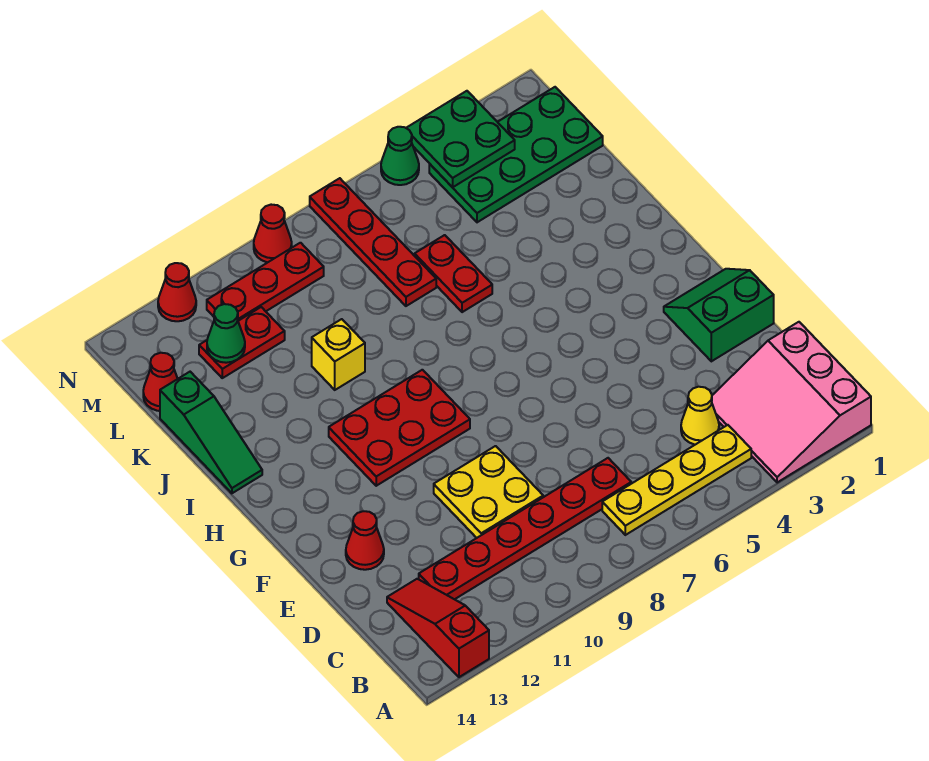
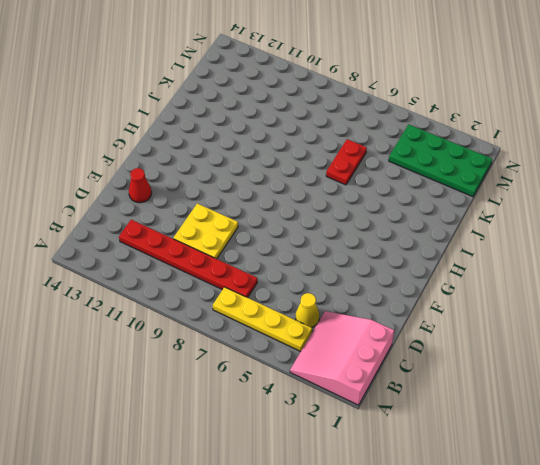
none -> red 1x3 slope [387,579,489,677]
none -> green 2x2 slope [664,269,774,361]
none -> red 2x3 plate [329,370,470,486]

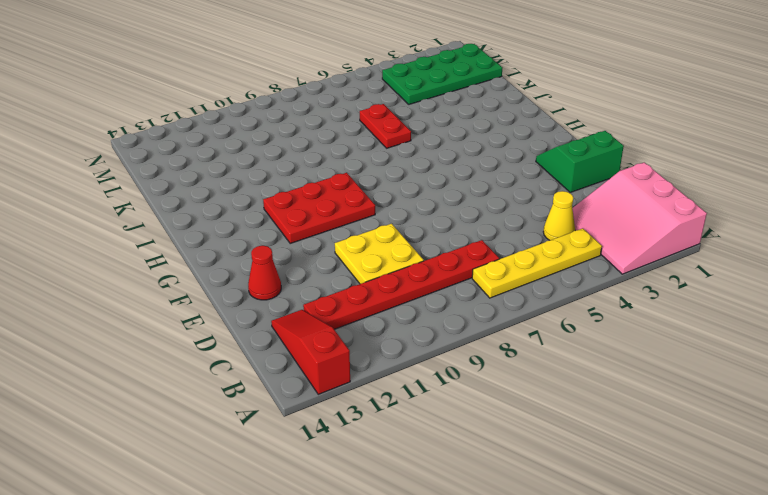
none -> green 1x3 slope [160,372,262,493]
none -> yellow 1x1 brick [312,319,365,390]
none -> red 1x4 plate [310,178,436,306]

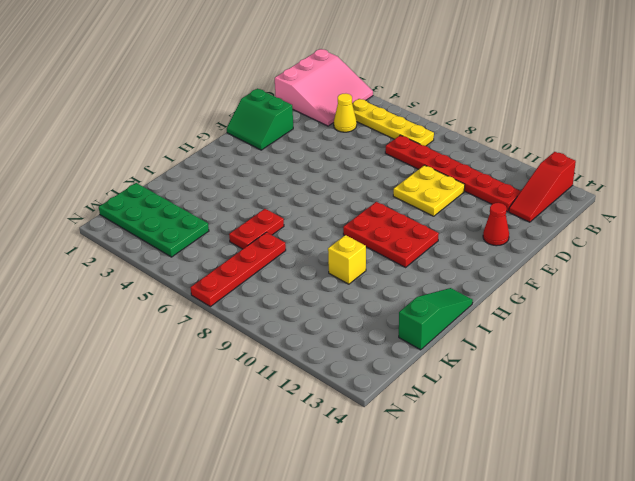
none -> red 1x2 plate [199,307,285,378]
none -> red 1x1 cone [143,353,178,411]
none -> red 1x3 plate [207,243,324,321]

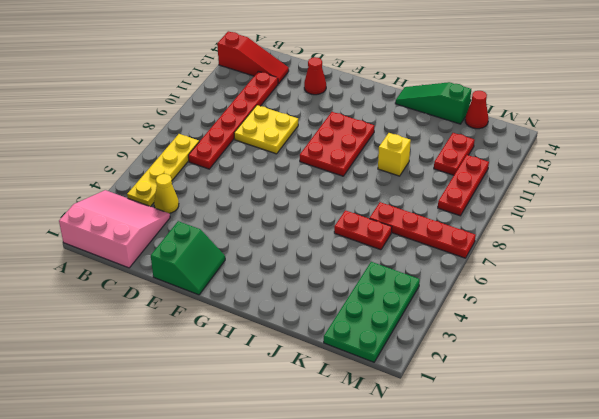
none -> green 1x1 cone [381,127,419,185]
none -> red 1x1 cone [254,205,292,262]
none -> red 1x1 cone [158,263,196,321]

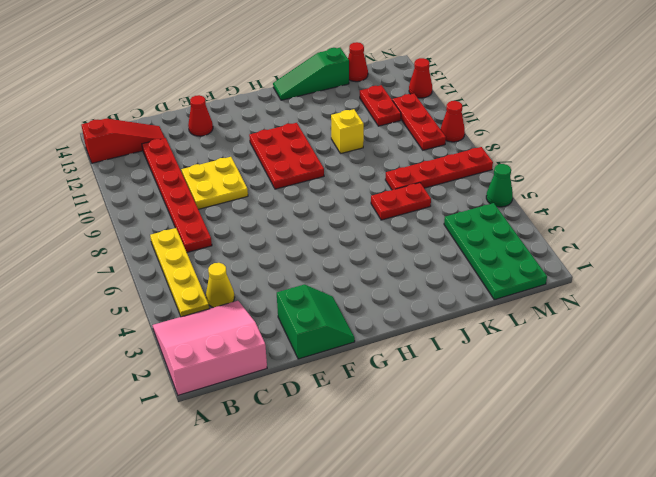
none -> green 1x1 cone [207,304,245,363]
none -> green 2x2 plate [407,91,515,187]

